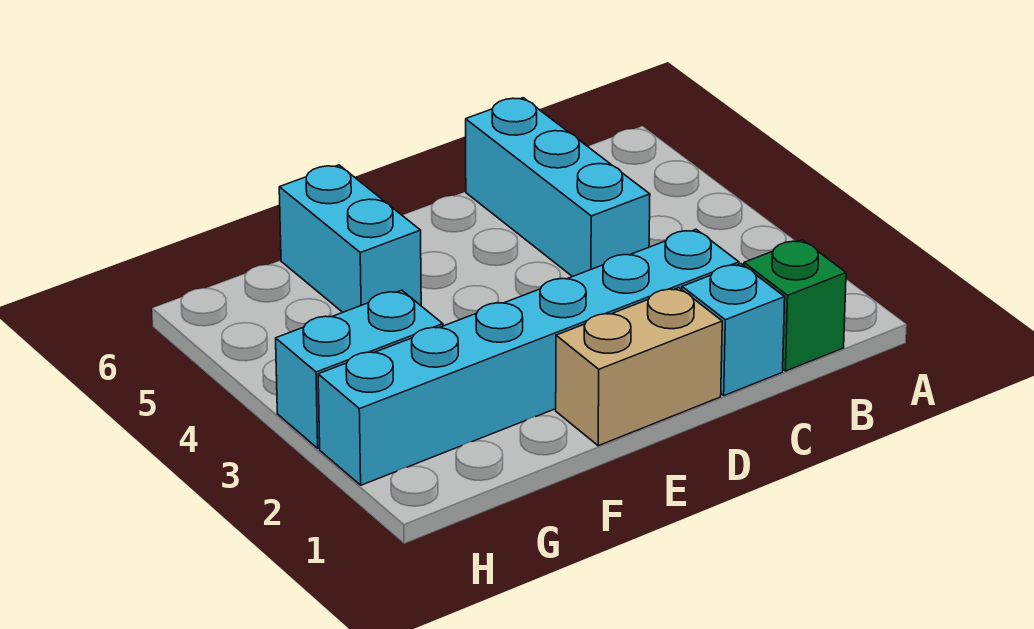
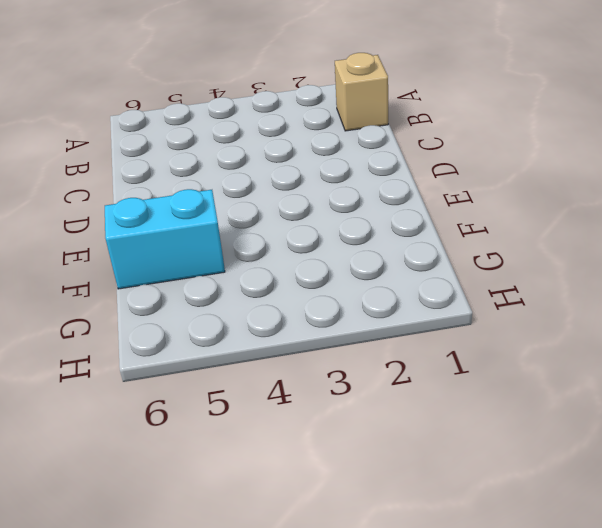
tan 1x1 brick [335,53,388,131] -> green 1x1 brick [744,240,846,371]
none -> cyan 1x1 brick [682,264,785,396]
none -> cyan 1x6 brick [318,230,739,485]

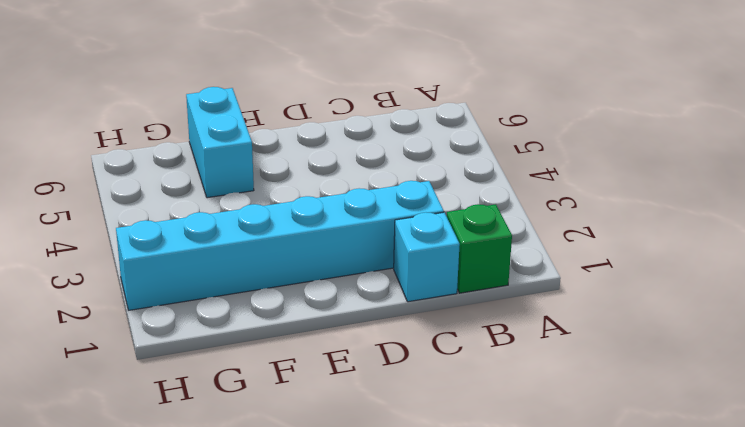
none -> cyan 1x3 brick [466,98,650,277]
none -> tan 1x2 brick [556,288,722,446]

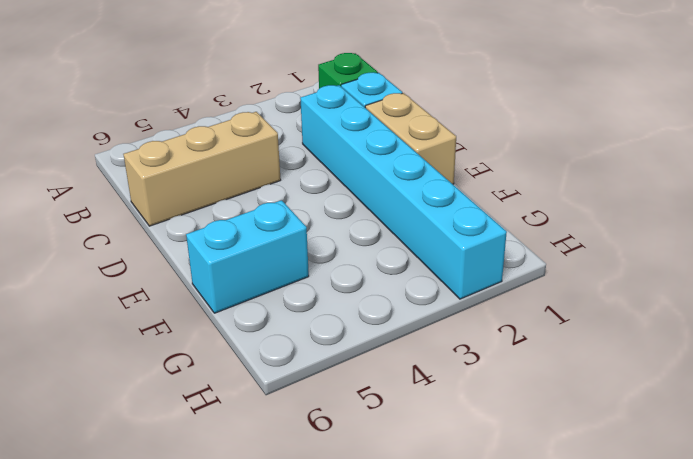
tan 1x3 brick [123,112,281,226] -> cyan 1x3 brick [466,98,650,277]
none -> cyan 1x2 brick [276,290,443,448]

